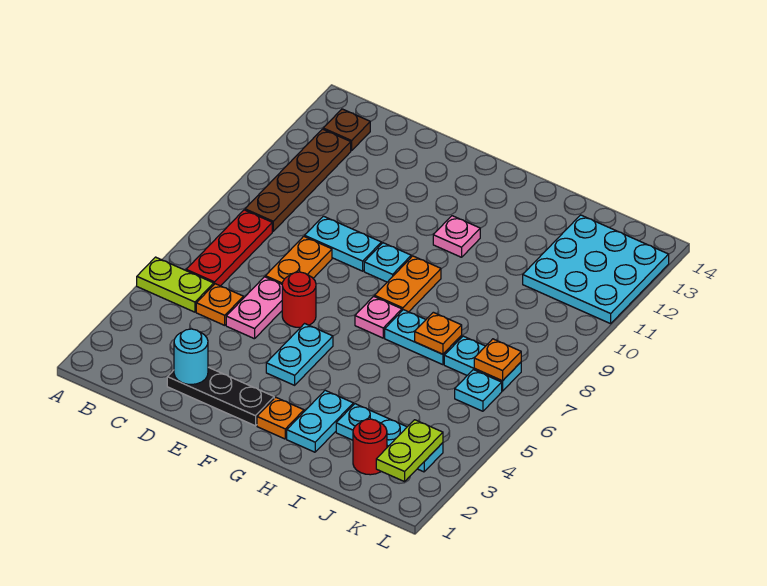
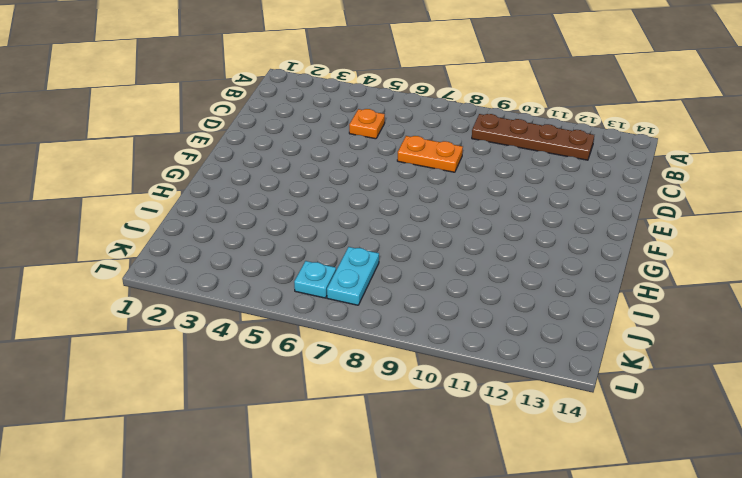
none -> lime 1x2 plate [137,257,214,312]
none -> red 1x3 plate [186,210,272,286]
none -> brown 1x1 plate [323,109,370,151]

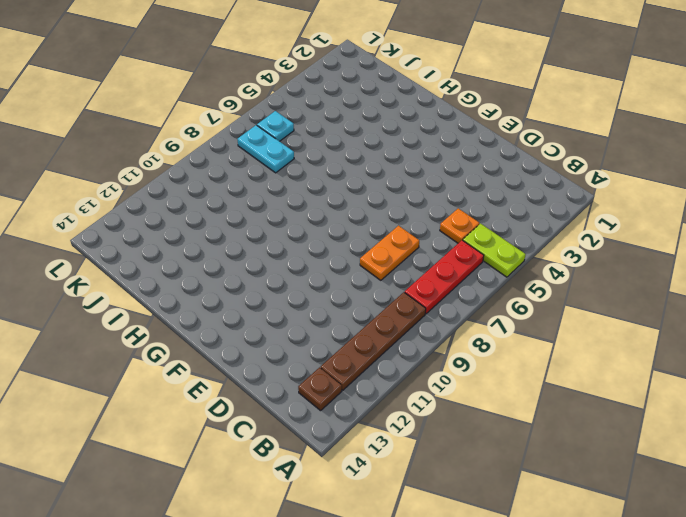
none -> black 1x3 plate [167,367,274,426]
none -> pink 1x2 plate [226,277,282,339]
none -> cyan 1x2 plate [305,216,381,271]

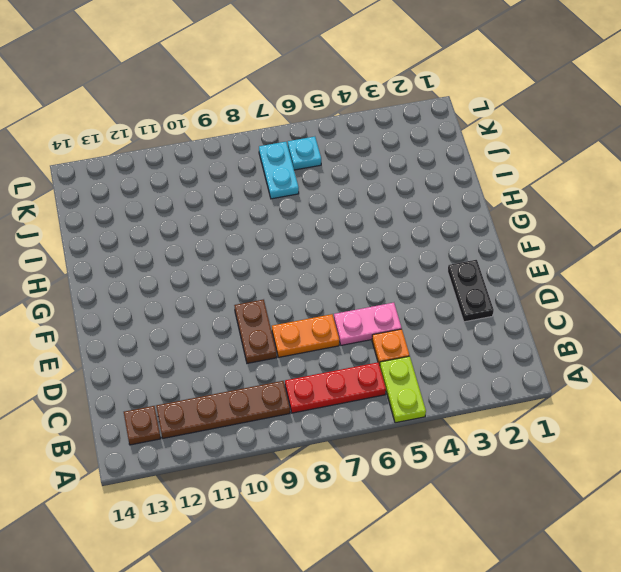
black 1x2 plate [448,260,494,322] -> black 1x3 plate [167,367,274,426]
brown 1x2 plate [234,299,277,363] -> cyan 1x2 plate [305,216,381,271]
none -> red 1x1 round brick [282,272,316,328]
none -> cyan 1x2 plate [266,324,333,385]
none -> cyan 1x1 plate [364,243,411,282]

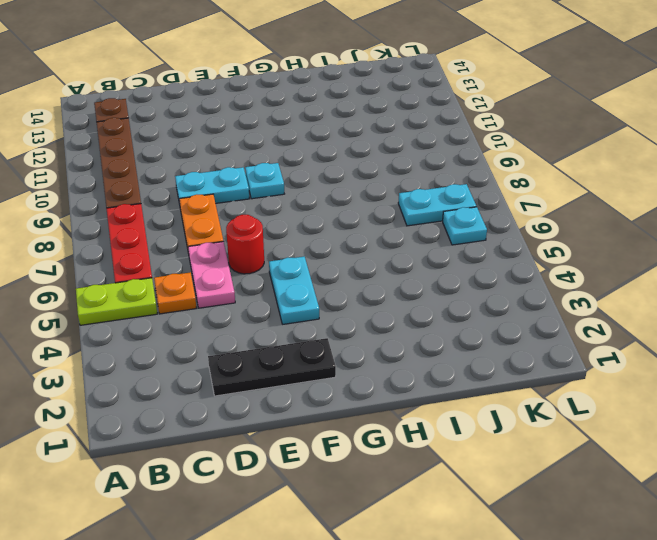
none -> orange 1x1 plate [257,397,304,439]
none -> pink 1x1 plate [355,296,402,338]
none -> orange 1x2 plate [374,256,441,312]

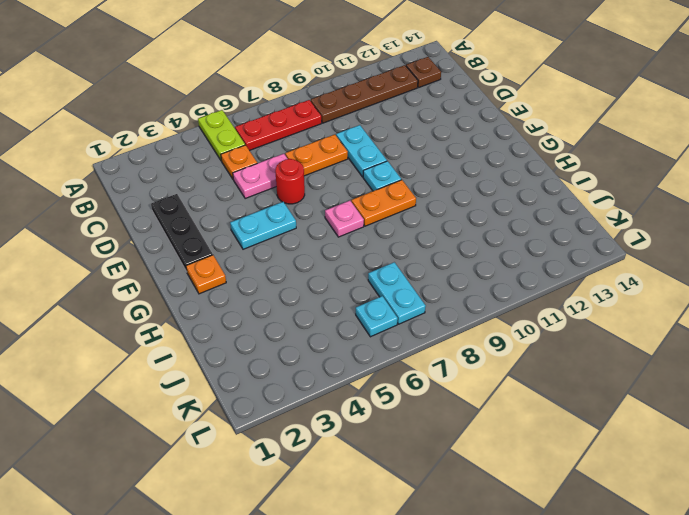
none -> pink 1x1 plate [433,216,480,257]
none -> cyan 1x2 plate [287,390,353,452]
none -> cyan 1x2 plate [385,310,462,365]

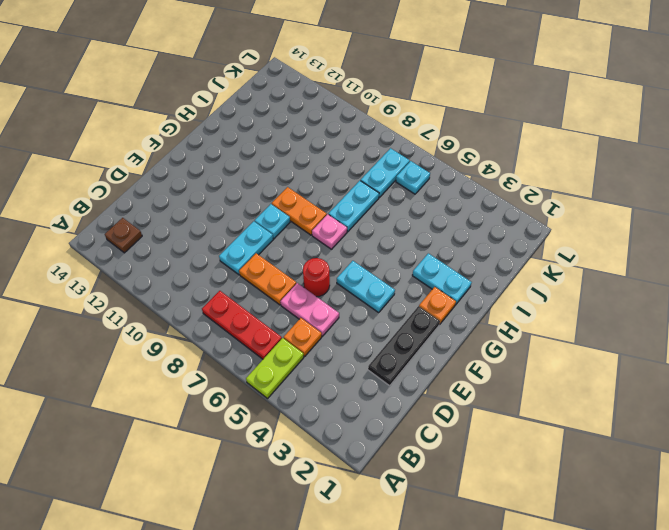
none -> brown 1x4 plate [245,129,351,231]
none -> pink 1x1 plate [433,216,480,257]
none -> cyan 1x3 plate [336,404,443,472]

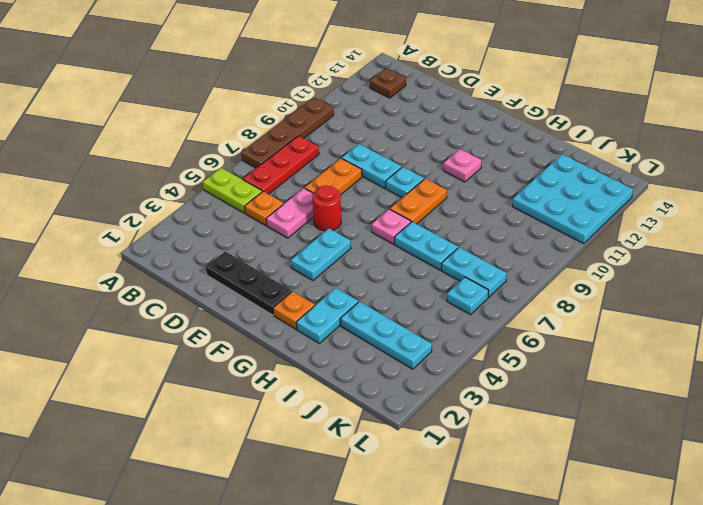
brown 1x4 plate [241,97,334,168] -> brown 1x4 plate moved to [245,129,351,231]
none -> red 1x1 round brick [353,419,387,475]
none -> cyan 1x1 round brick [174,329,208,384]
none -> orange 1x1 plate [415,312,462,354]

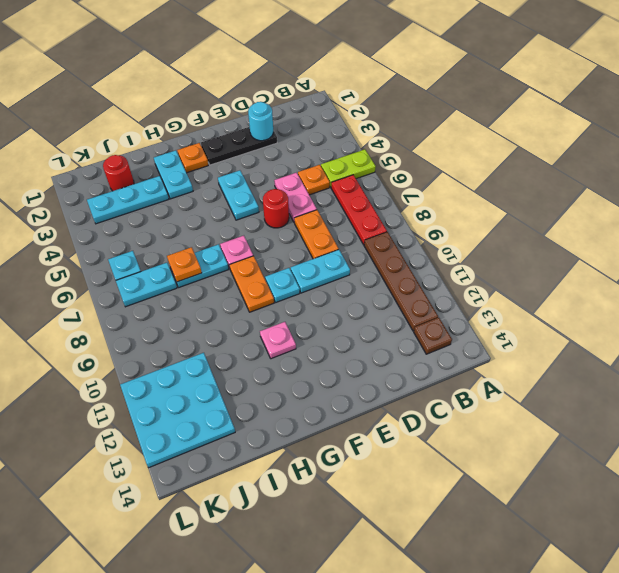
none -> lime 1x2 plate [376,420,443,482]
none -> orange 1x1 plate [474,339,521,381]

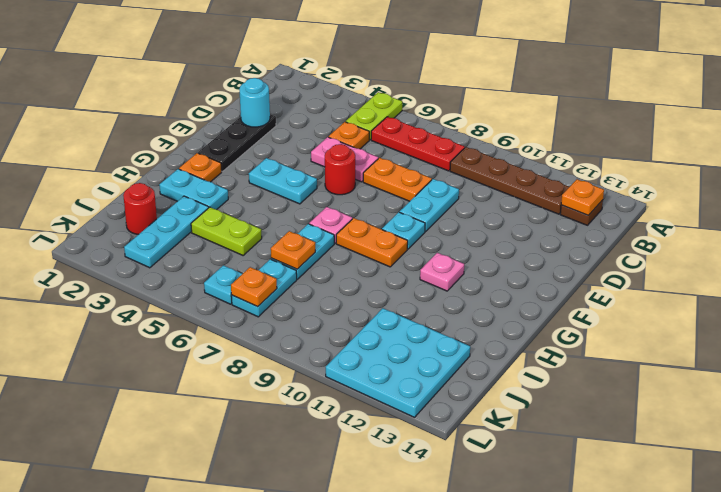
orange 1x1 plate [561,179,604,215] -> none
lime 1x2 plate [191,207,262,255] -> lime 1x2 plate moved to [376,420,443,482]

